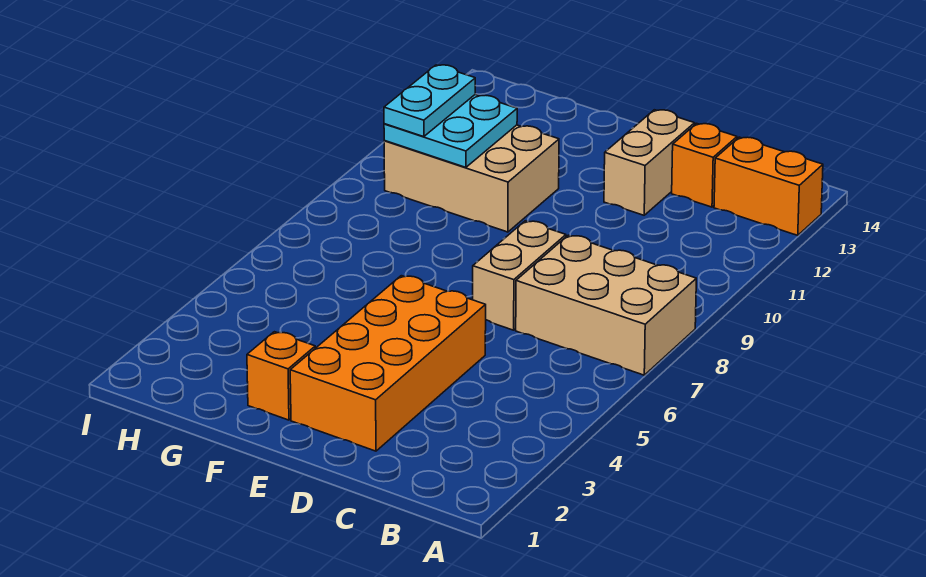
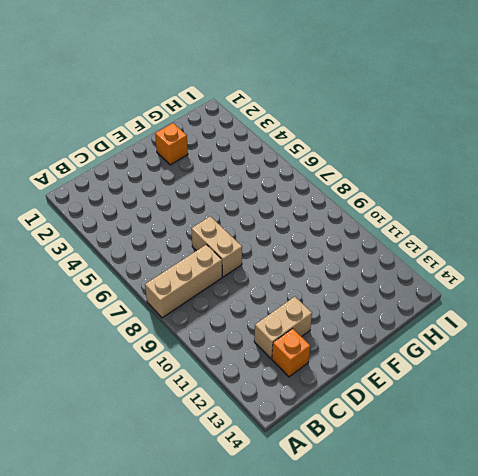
tan 1x3 brick [145,245,222,318] -> tan 2x3 brick [516,235,696,375]
tan 1x2 brick [254,297,312,359] -> tan 1x2 brick turned to [604,110,695,215]
none -> orange 1x2 brick [714,137,823,235]
none -> orange 2x4 brick [290,276,486,451]

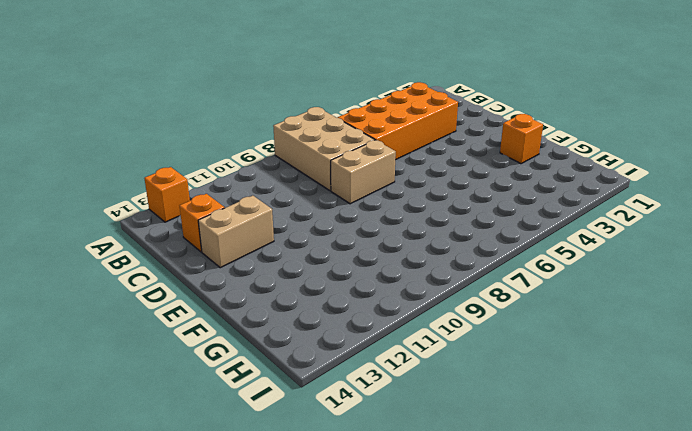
orange 1x1 brick [144,167,190,222] -> orange 1x2 brick [714,137,823,235]
orange 2x4 brick [338,82,458,160] -> orange 2x4 brick moved to [290,276,486,451]
none -> tan 2x3 brick [384,125,559,232]
none -> cyan 2x2 plate [384,95,517,167]

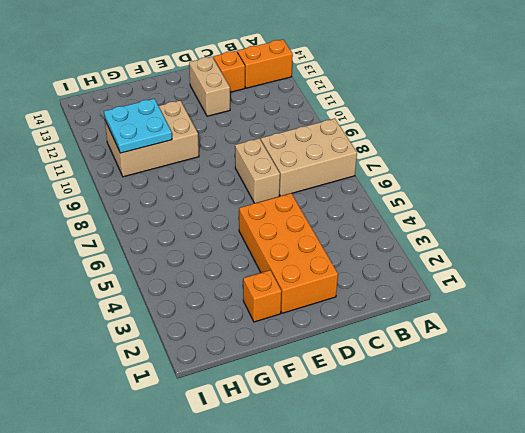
none -> cyan 1x2 plate [384,65,475,137]

